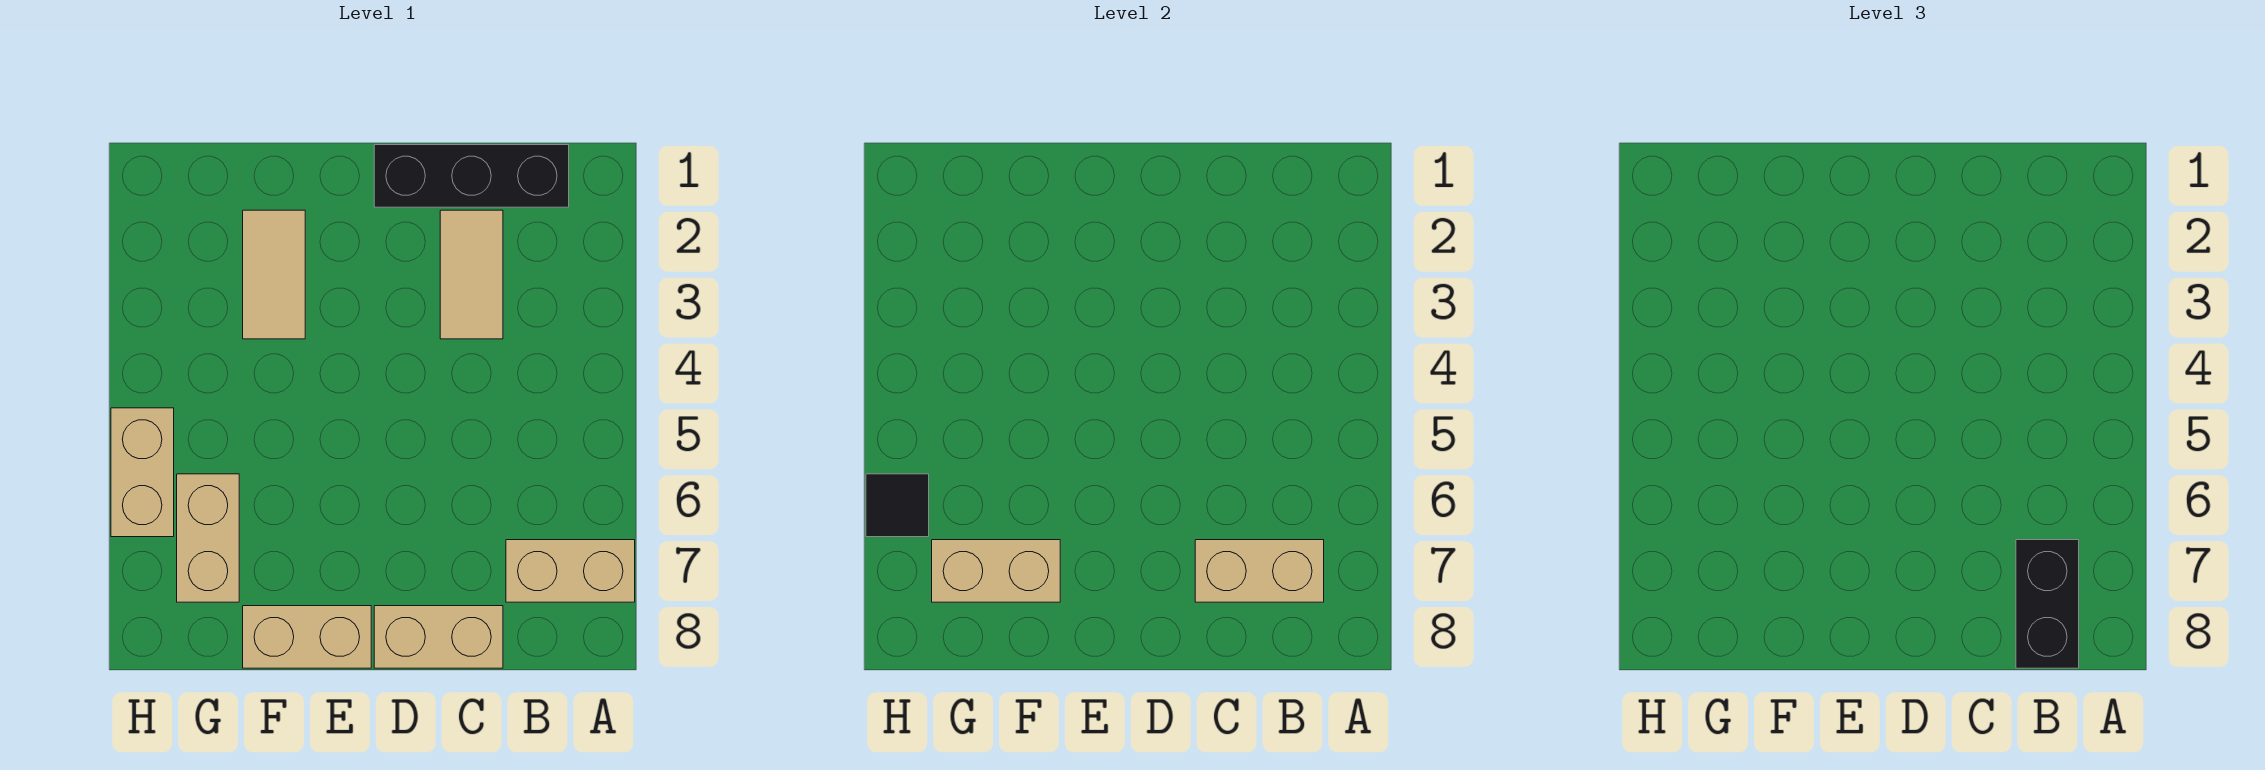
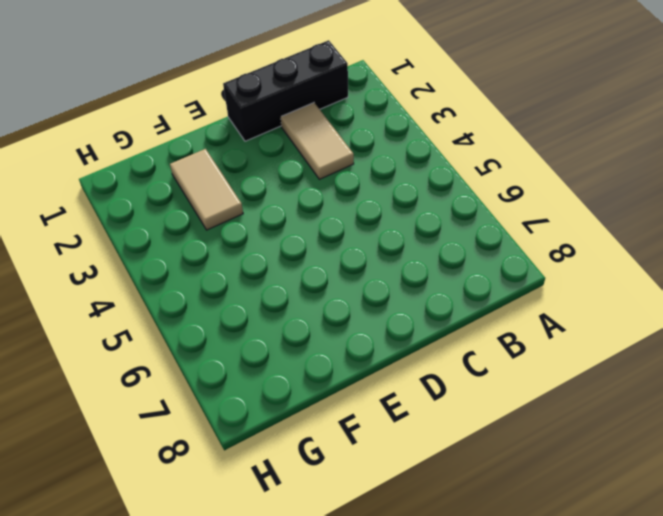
none -> tan 1x2 brick [506,540,635,602]
none -> tan 1x2 brick [374,606,503,668]
none -> tan 1x2 brick [243,606,371,668]

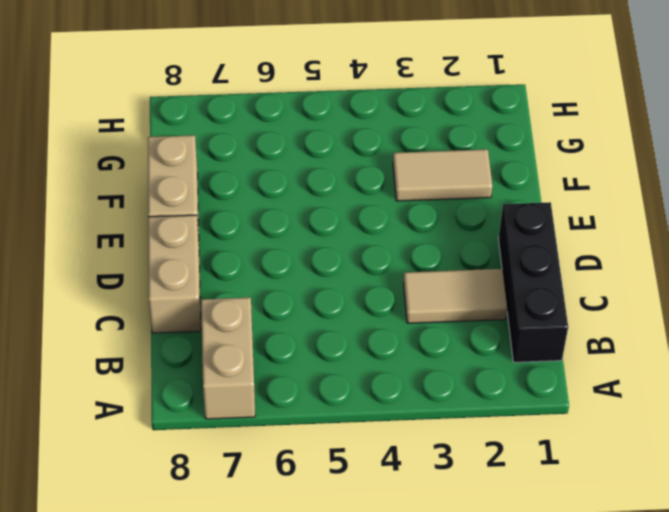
none -> tan 1x2 brick [177,474,239,602]
none -> tan 1x2 brick [111,408,174,537]
none -> tan 1x2 brick [1195,540,1324,602]

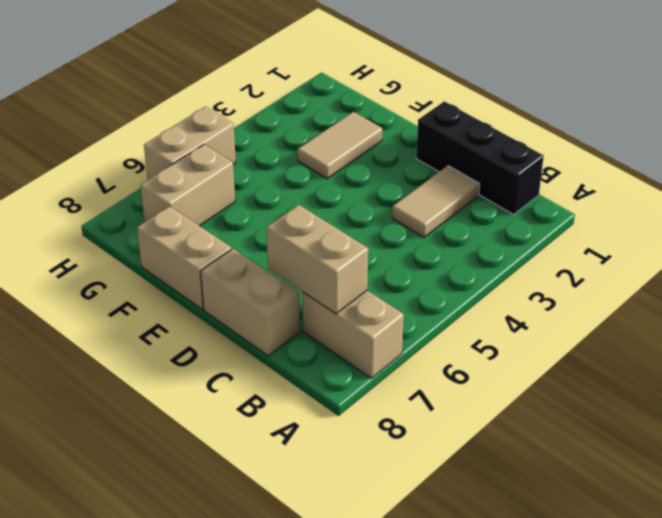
none -> tan 1x2 brick [932,540,1060,602]
none -> black 1x1 tile [866,474,929,537]
none -> black 1x2 brick [2016,540,2079,668]

